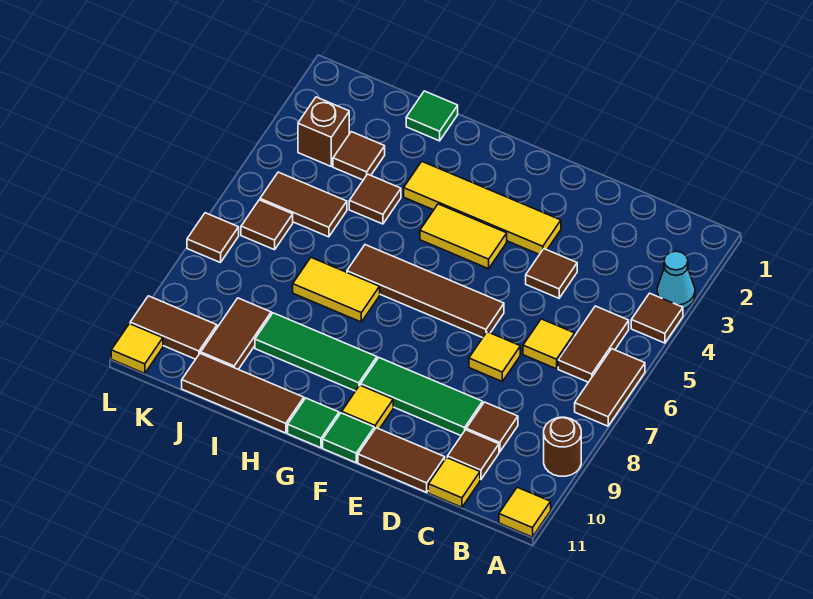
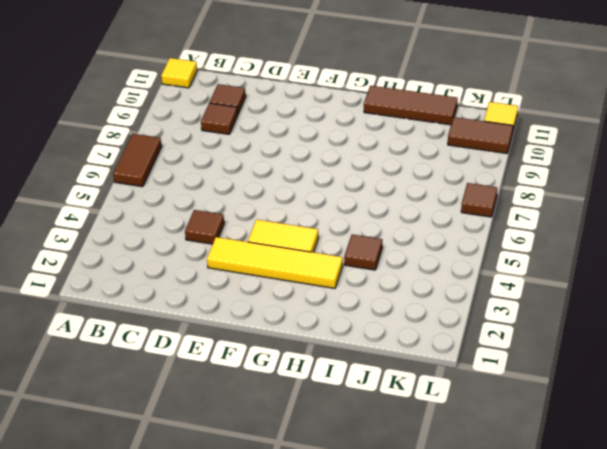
none -> cyan 1x1 cone [657,251,695,309]
none -> brown 1x1 tile [631,293,683,343]
none -> brown 1x1 round brick [544,417,581,476]
none -> brown 1x2 tile [558,306,629,382]

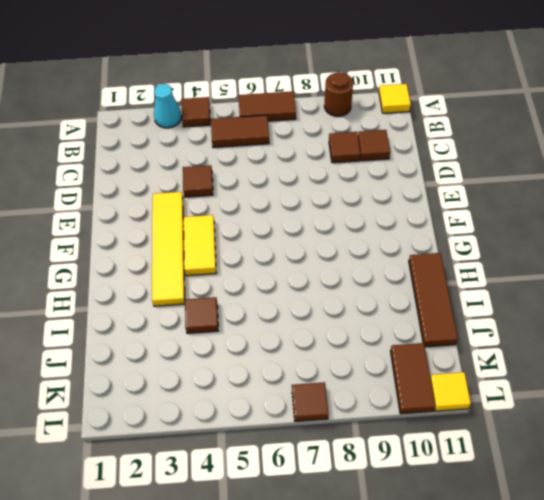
none -> yellow 1x1 tile [523,319,575,369]
none -> yellow 1x1 tile [428,458,480,507]
none -> yellow 1x1 tile [469,332,520,381]
none -> green 1x3 tile [361,358,483,435]

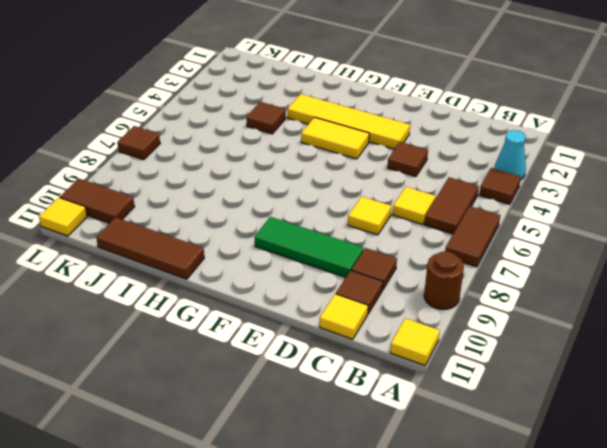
none -> brown 1x2 tile [358,428,445,492]
none -> brown 1x4 tile [347,245,504,338]
none -> yellow 1x1 tile [342,385,393,430]
none -> green 1x1 tile [323,413,374,463]

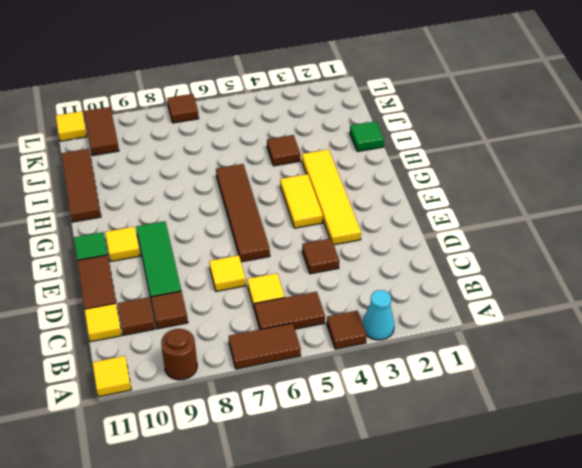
none -> green 1x3 tile [255,313,377,391]
none -> green 1x1 tile [288,398,339,448]
none -> yellow 1x2 tile [293,258,380,322]
none -> brown 1x1 tile [333,132,385,180]

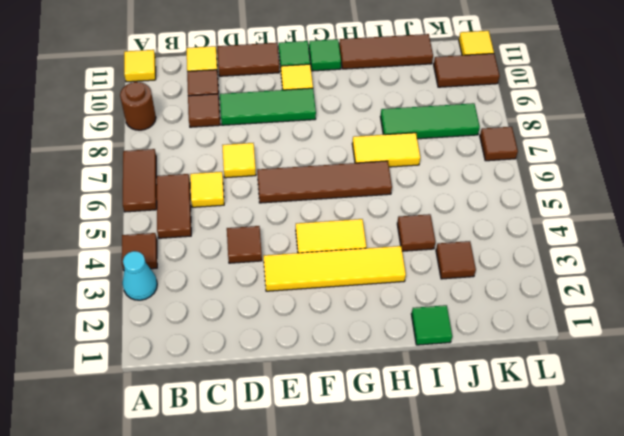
green 1x3 tile [380,103,480,139] -> green 1x3 tile moved to [255,313,377,391]
none -> brown 1x2 tile [260,172,347,237]
none -> brown 1x2 tile [201,298,271,369]
none -> brown 1x1 brick [298,97,349,166]
none -> brown 1x1 tile [241,200,293,250]

